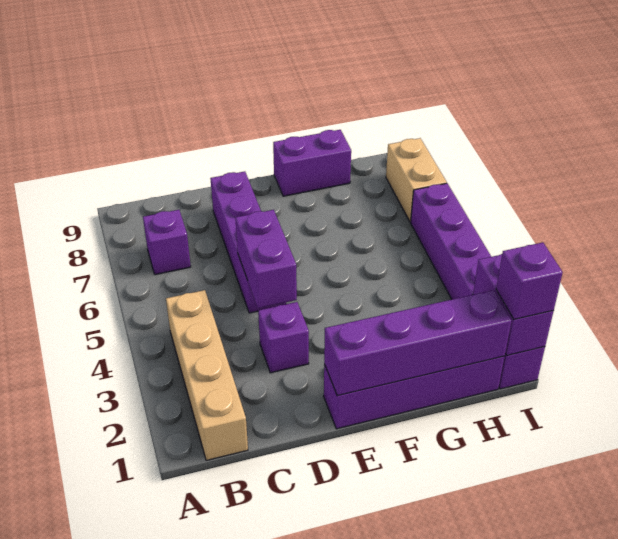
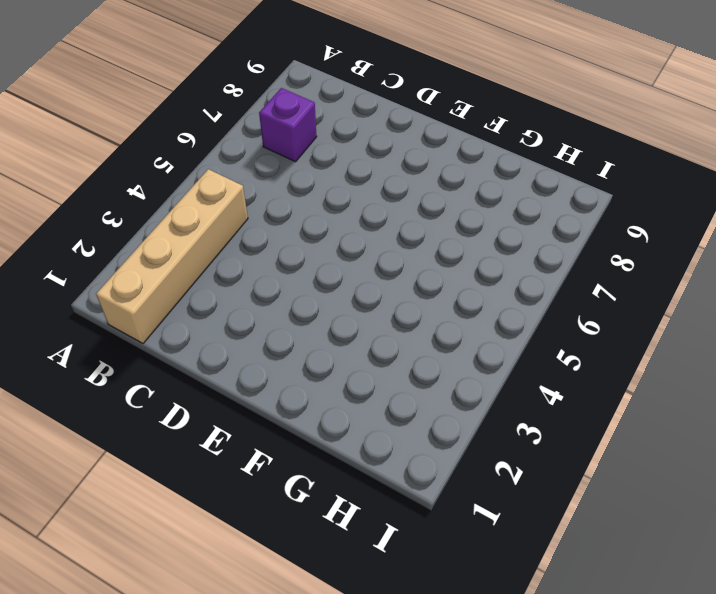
none -> purple 1x1 brick [258,302,309,373]
none -> purple 1x4 brick [210,171,286,313]
none -> purple 1x4 brick [324,356,504,429]

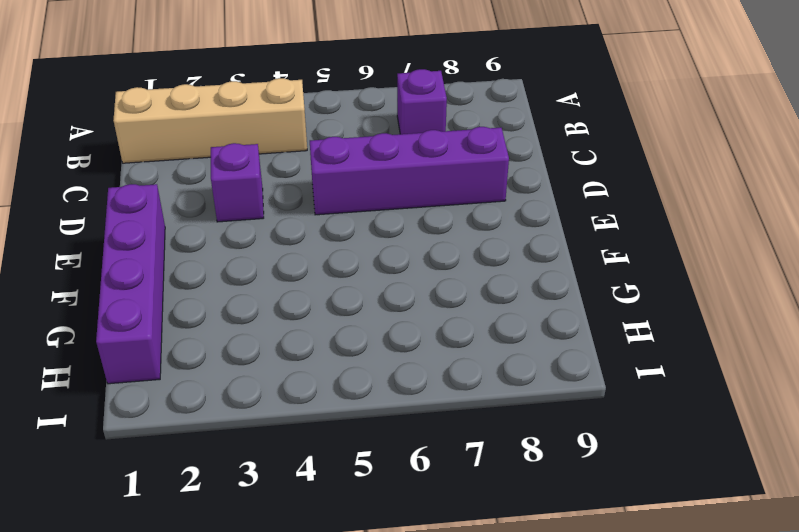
none -> purple 1x2 brick [273,130,351,196]
none -> purple 1x6 brick [411,183,545,389]
none -> tan 1x2 brick [386,138,447,222]

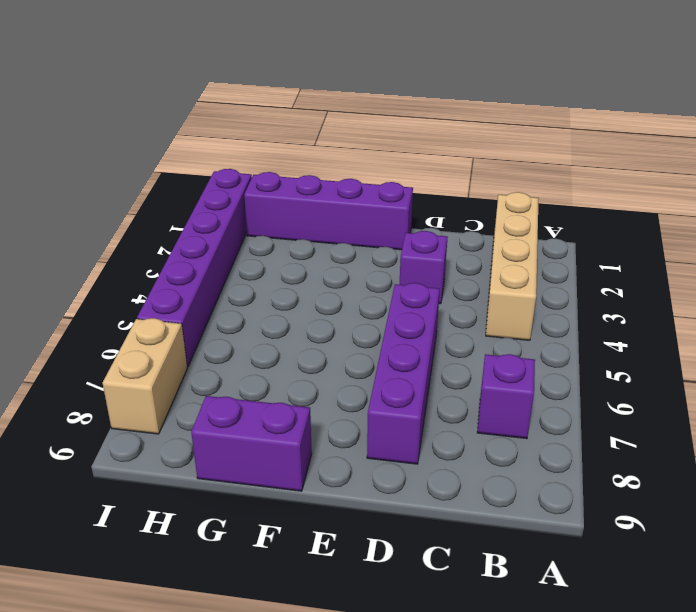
none -> purple 1x2 brick [235,210,297,308]
none -> purple 1x4 brick [324,290,512,396]
none -> purple 1x2 brick [473,254,553,355]

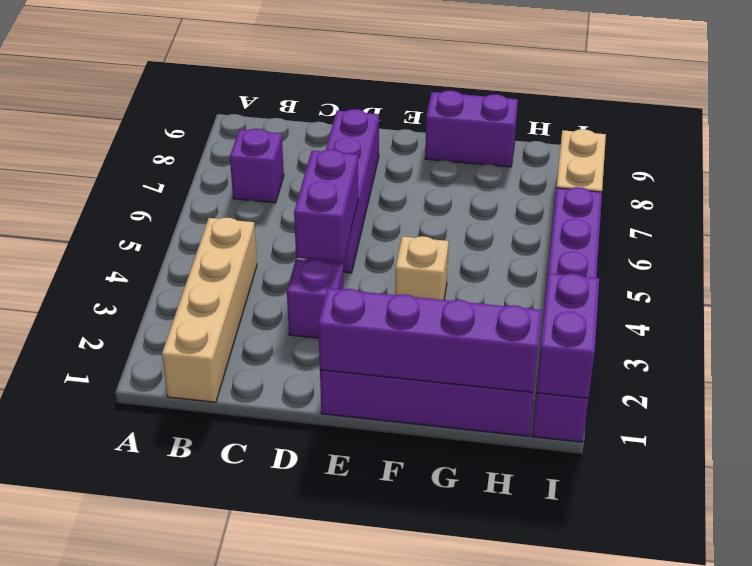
tan 1x1 brick [395,236,449,300] -> none
none -> purple 1x1 brick [496,242,563,319]

